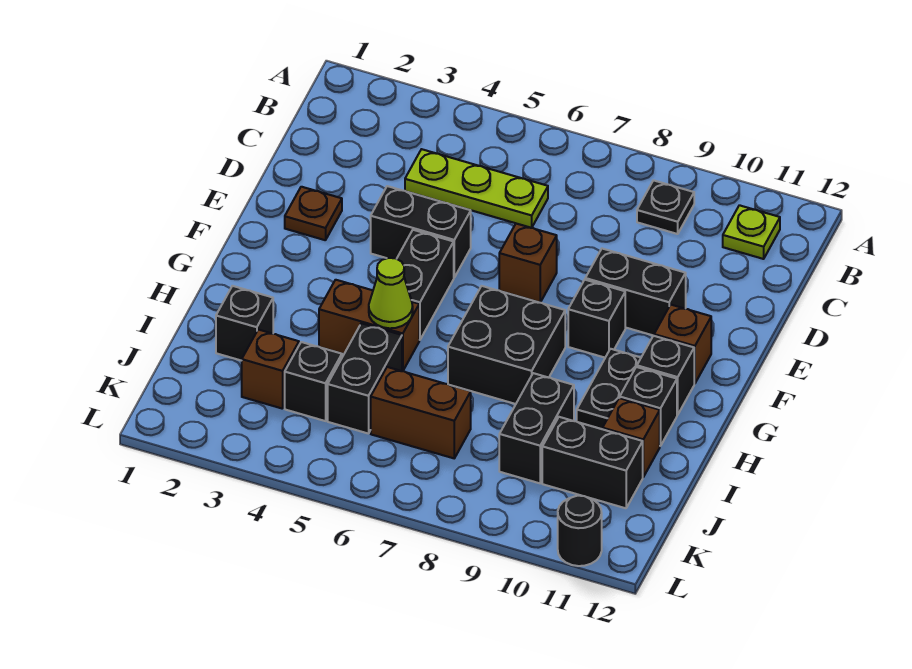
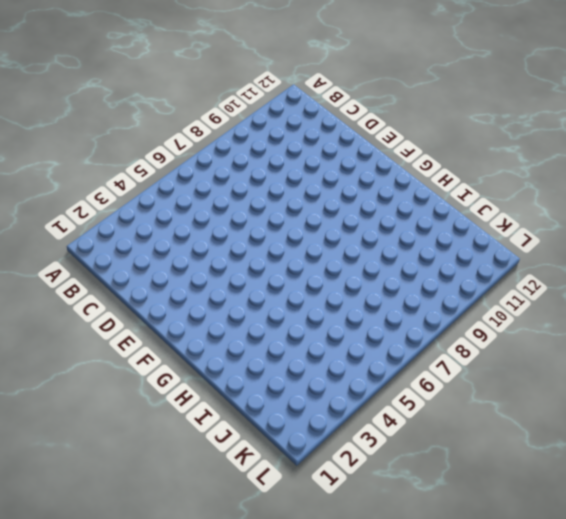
none -> black 1x1 plate [637,180,694,234]
none -> lime 1x1 plate [723,205,780,259]
none -> lime 1x3 plate [405,149,548,228]

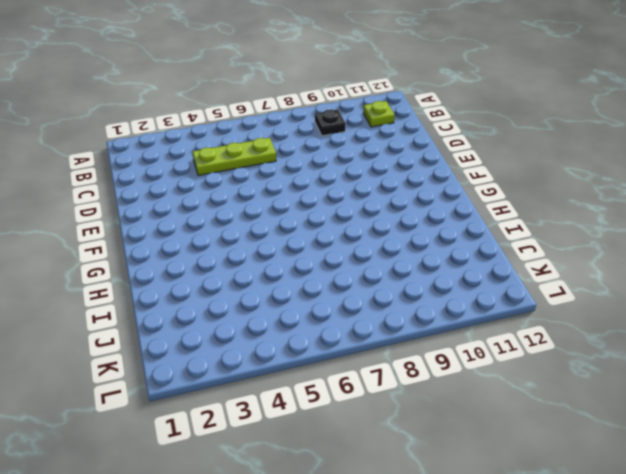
none -> brown 1x1 plate [285,187,342,240]
none -> black 1x2 brick [371,186,471,277]
none -> brown 1x1 brick [499,224,557,303]

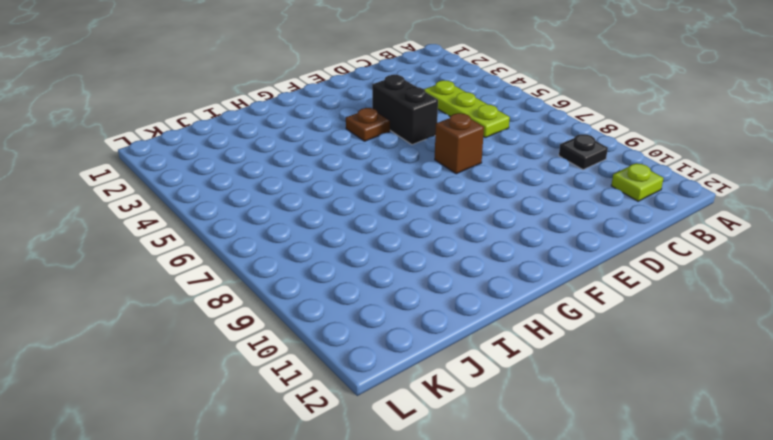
brown 1x1 plate [346,108,390,141] -> brown 1x1 plate moved to [285,187,342,240]
none -> black 1x2 brick [585,249,686,336]
none -> black 1x2 brick [397,230,454,340]
none -> black 1x1 brick [568,280,625,358]

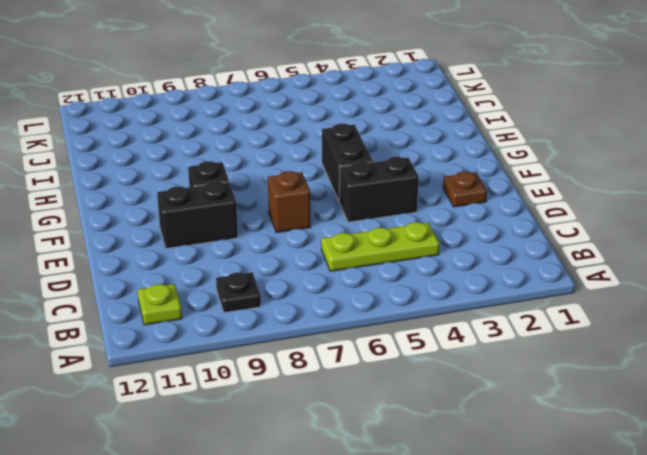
none -> brown 1x1 brick [654,305,711,384]
none -> black 2x2 brick [448,286,565,404]
none -> black 1x2 plate [577,349,641,429]

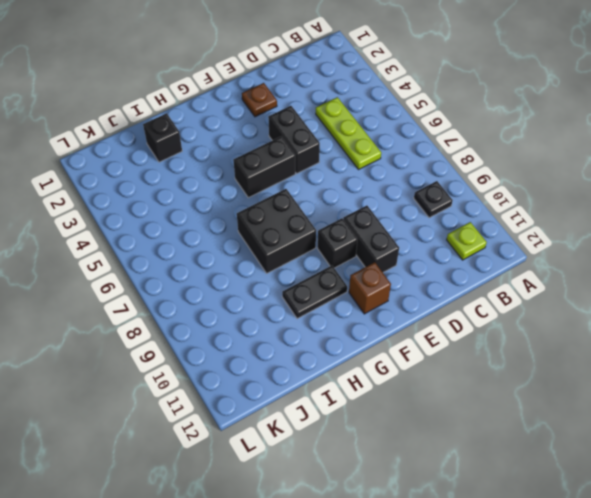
none -> brown 1x1 brick [499,224,557,303]
none -> black 1x1 brick [637,336,694,415]
none -> brown 1x2 brick [319,280,419,371]

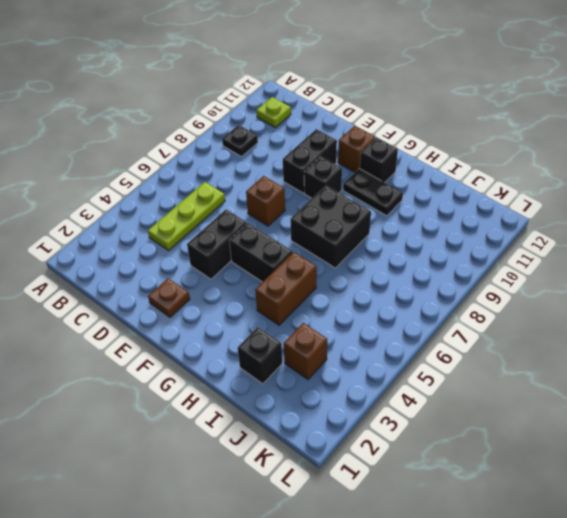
none -> black 1x1 brick [620,367,677,446]
none -> black 1x2 brick [328,323,402,434]
none -> black 1x2 brick [499,373,574,483]

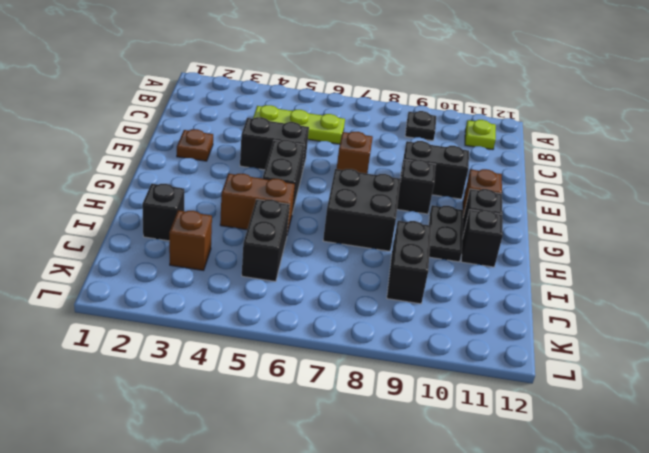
none -> brown 1x1 brick [603,398,660,477]
none -> black 1x1 brick [285,342,342,421]
none -> brown 1x2 brick [371,367,471,458]

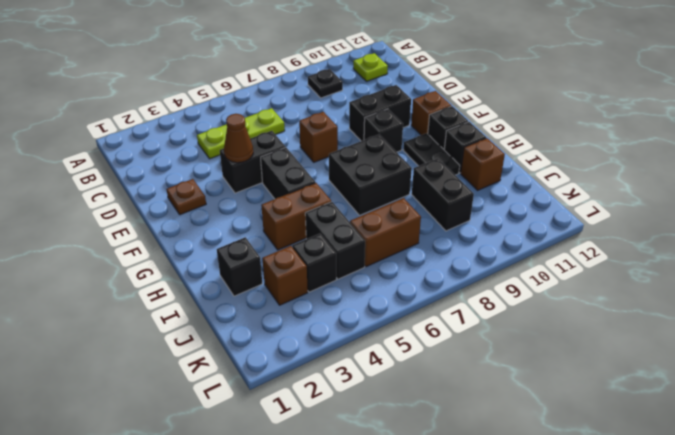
brown 1x1 cone [224,114,253,163] -> none
none -> black 1x2 brick [542,417,643,508]
none -> black 1x1 round brick [558,496,602,566]
none -> lime 1x1 cone [369,258,413,328]

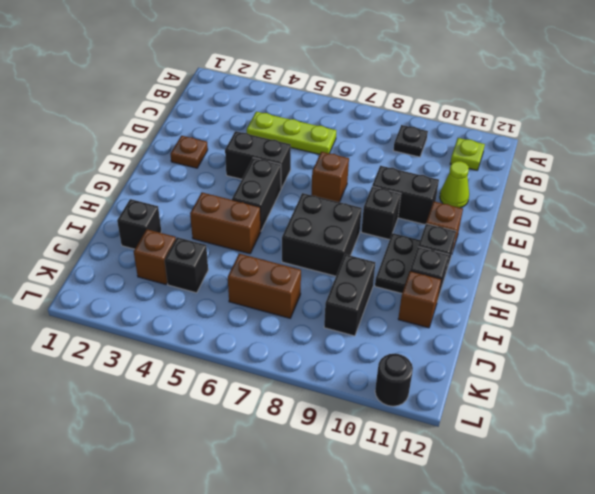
lime 1x1 cone [440,161,469,208] -> lime 1x1 cone moved to [369,258,413,328]
none -> black 1x2 brick [328,323,402,434]
none -> black 1x2 brick [542,417,643,508]

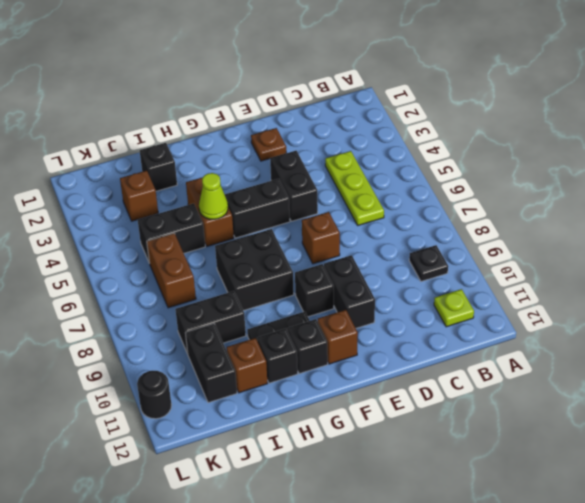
none -> black 1x1 brick [285,342,342,421]

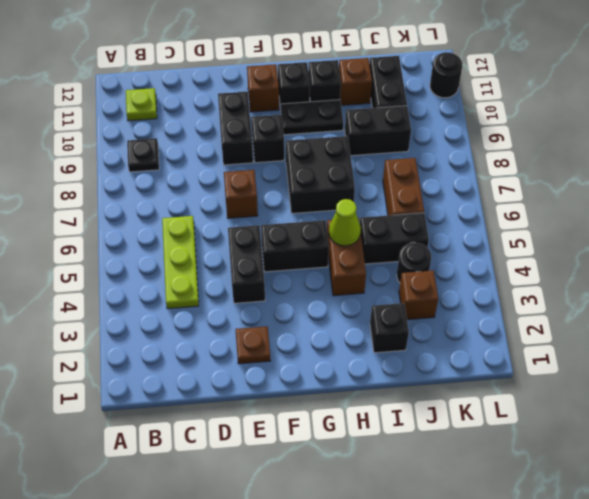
black 1x1 round brick [397,242,431,283] -> black 1x1 brick [285,342,342,421]

